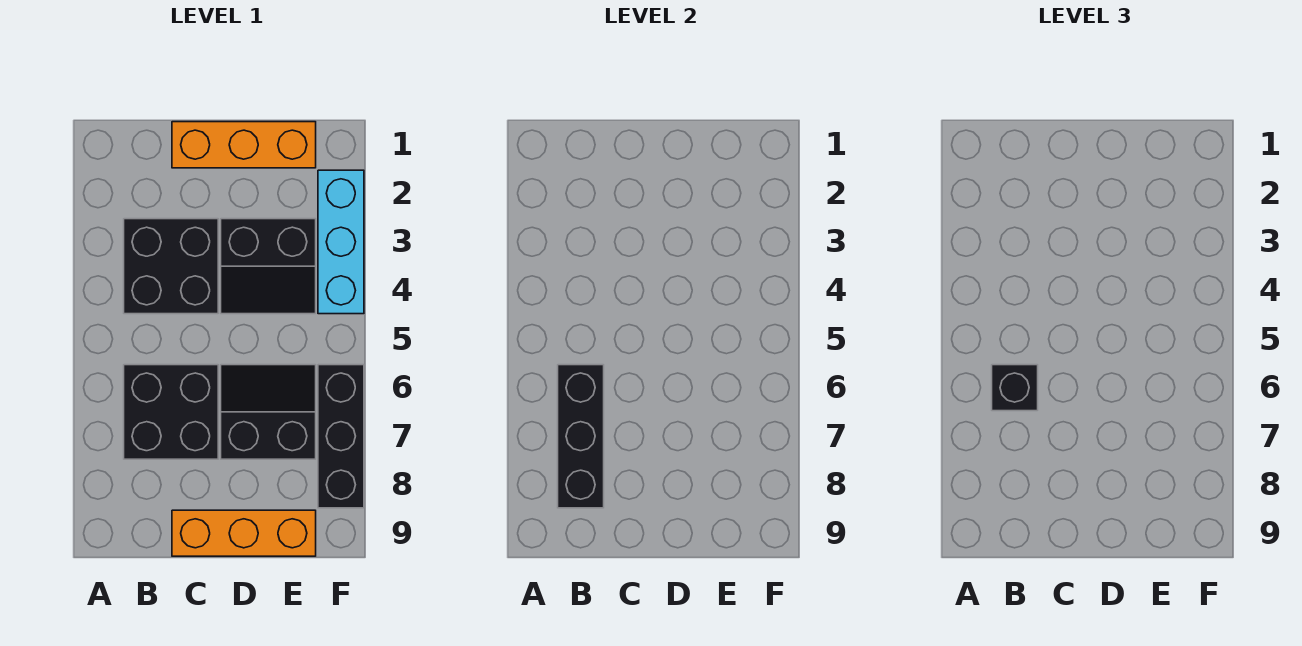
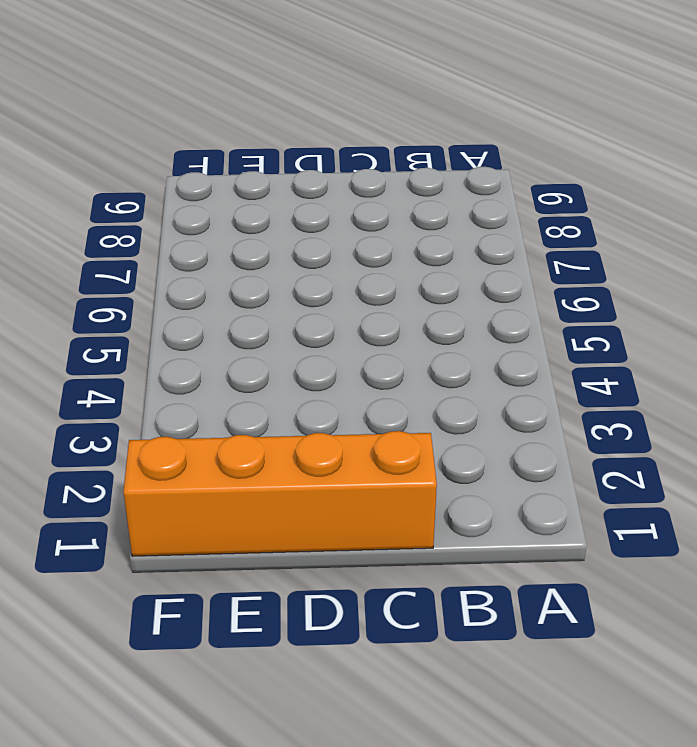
orange 1x4 brick [123,431,437,556] -> orange 1x3 brick [172,122,316,168]
none -> black 2x2 brick [124,219,218,314]
none -> black 2x2 brick [124,365,218,459]

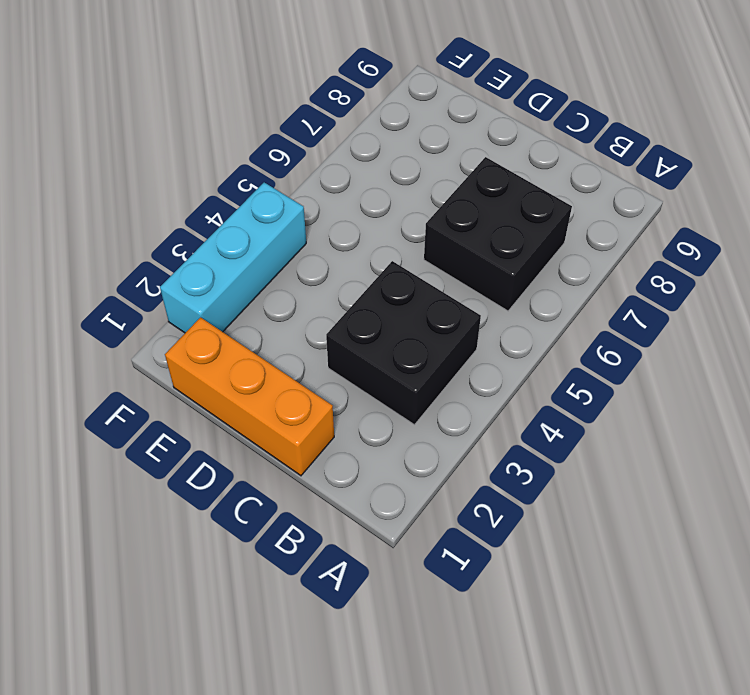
none -> orange 1x3 brick [172,510,316,556]
none -> black 2x2 slope [221,219,316,314]

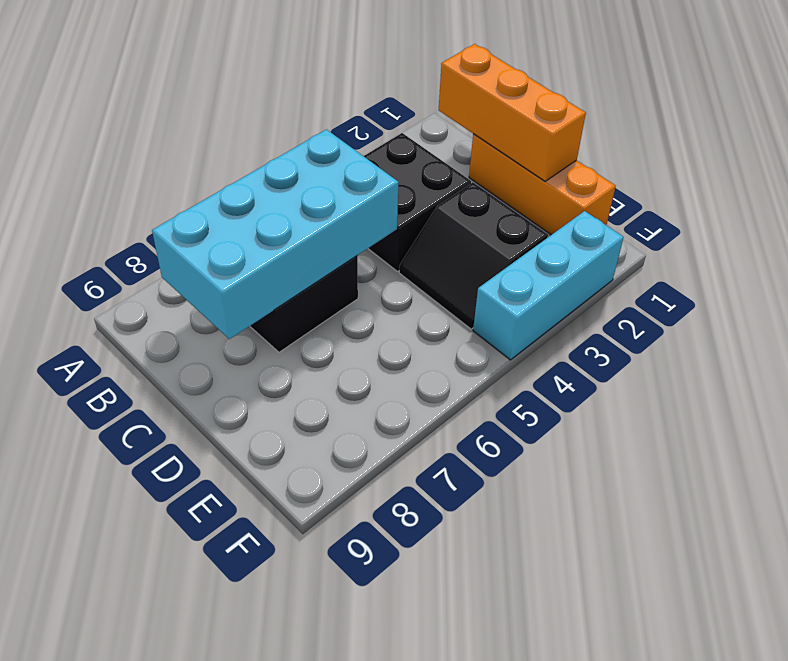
orange 1x3 brick [439,44,586,181] -> orange 1x3 brick moved to [172,510,316,556]
cyan 2x4 brick [152,129,399,339] -> black 1x3 brick [558,365,604,508]
none -> black 2x2 slope [221,365,316,459]
none -> black 1x3 brick [318,365,364,508]

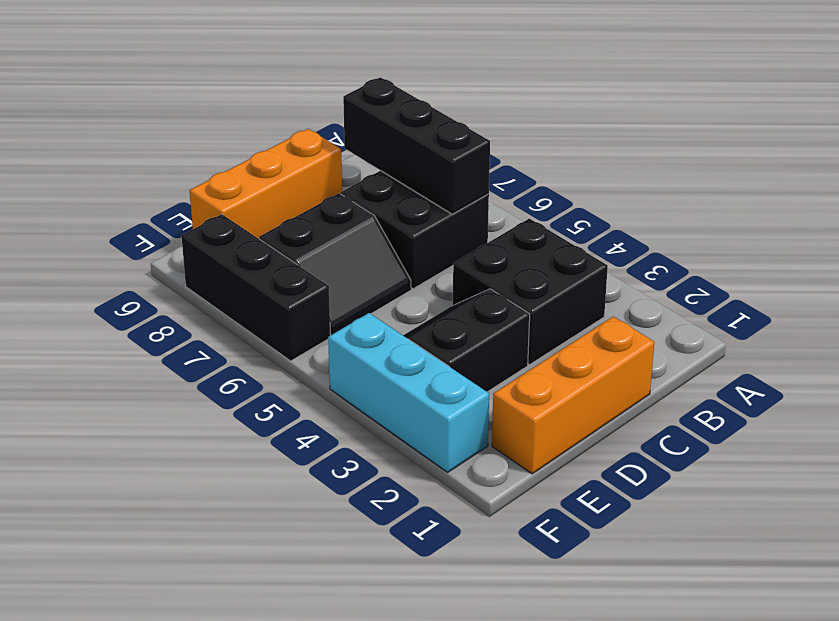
none -> black 1x1 brick [992,365,1038,411]

